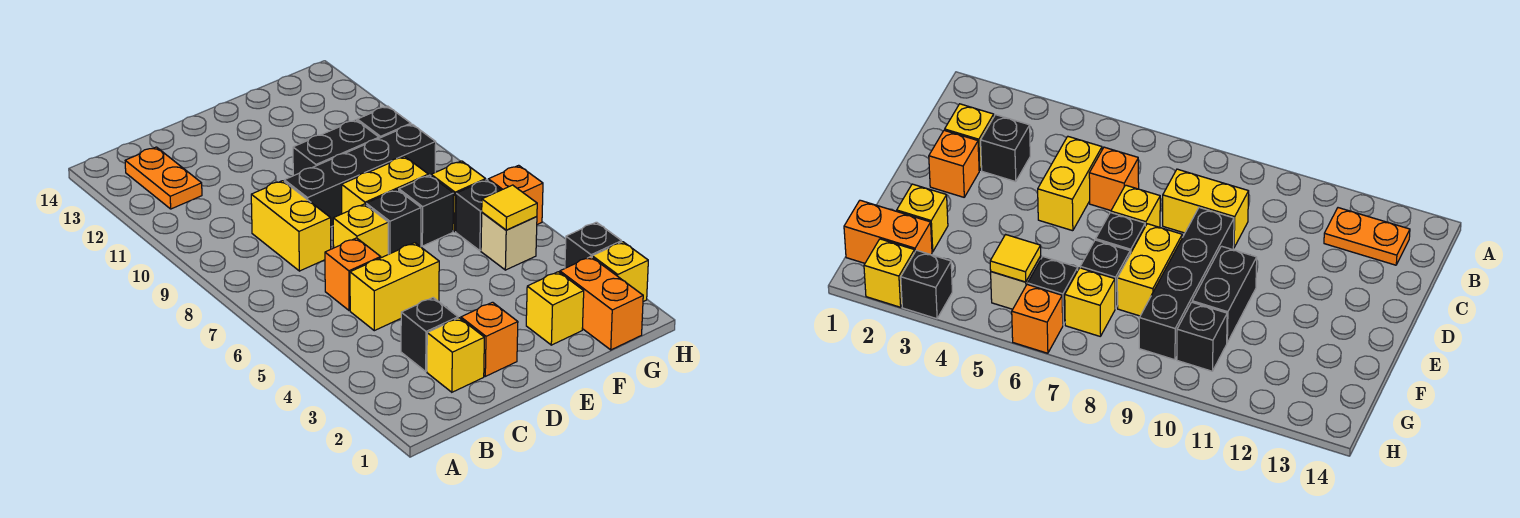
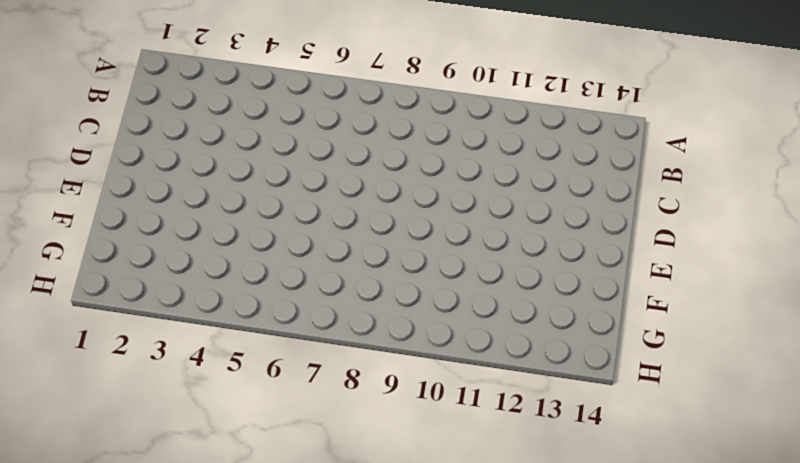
none -> orange 1x2 plate [125,147,202,209]
none -> yellow 1x1 brick [427,318,484,392]
none -> black 1x1 brick [401,298,458,371]

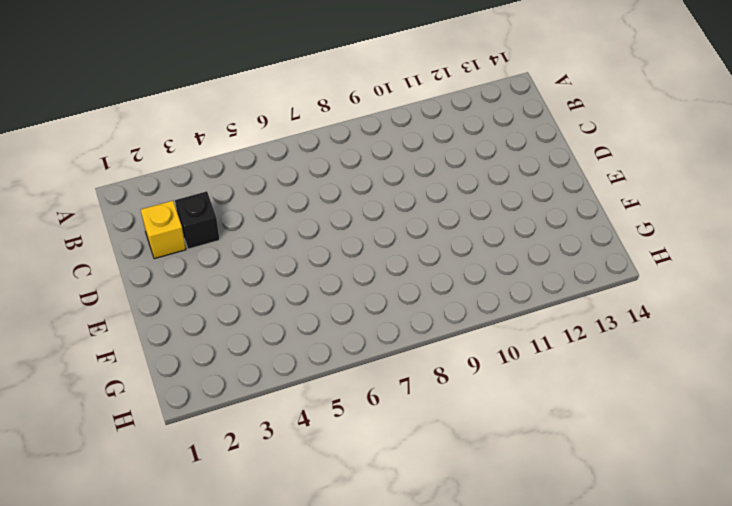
none -> orange 1x2 plate [125,147,202,209]
none -> yellow 1x2 brick [350,243,439,331]
none -> orange 1x1 brick [325,238,381,310]

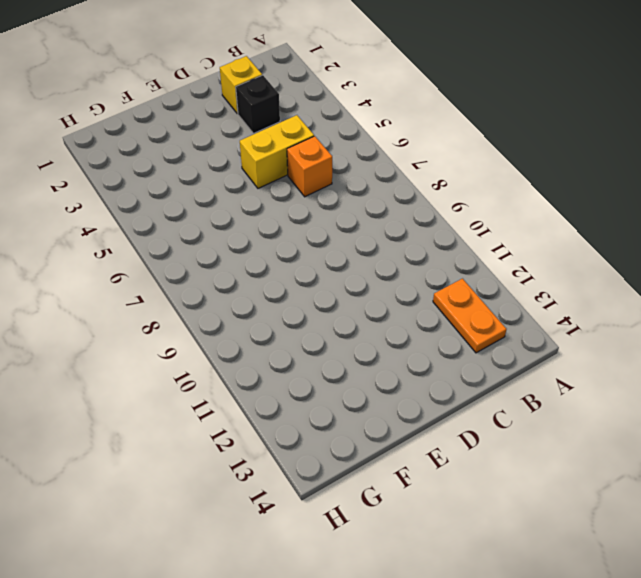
none -> yellow 1x2 brick [251,181,331,271]
none -> orange 1x1 brick [461,302,518,376]
none -> yellow 1x1 brick [333,204,388,258]

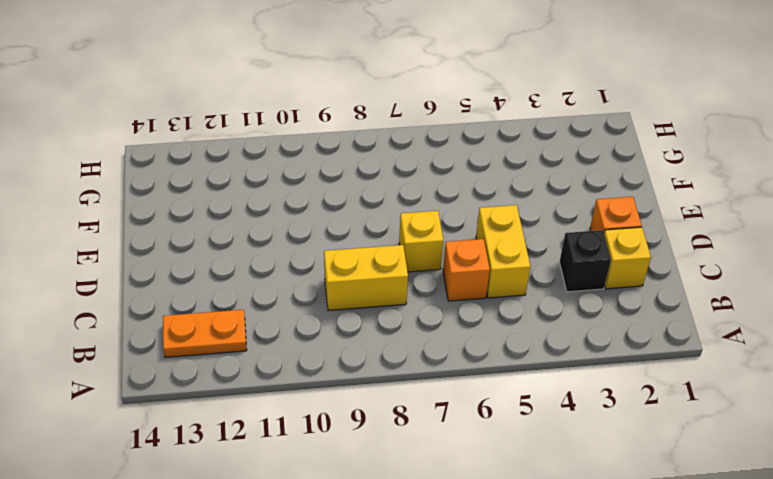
none -> black 1x4 brick [284,124,436,227]
none -> black 1x1 brick [366,190,421,254]
none -> yellow 1x2 brick [342,157,428,214]

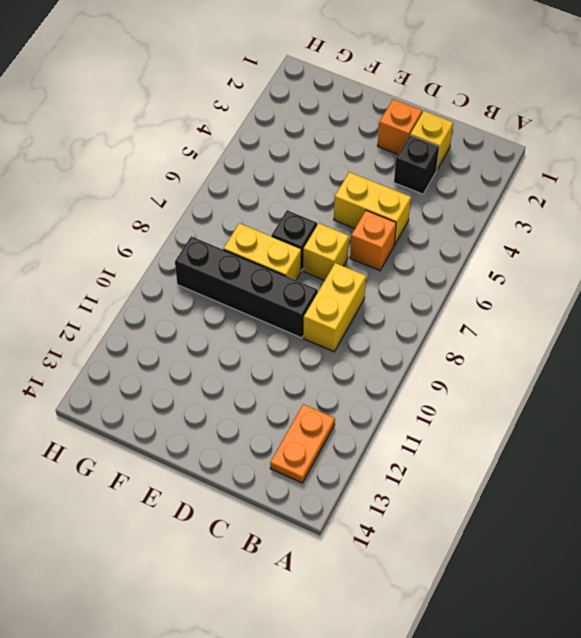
none -> black 1x2 brick [293,120,379,176]
none -> yellow 1x1 brick [526,272,584,345]
none -> black 1x1 brick [399,175,454,246]

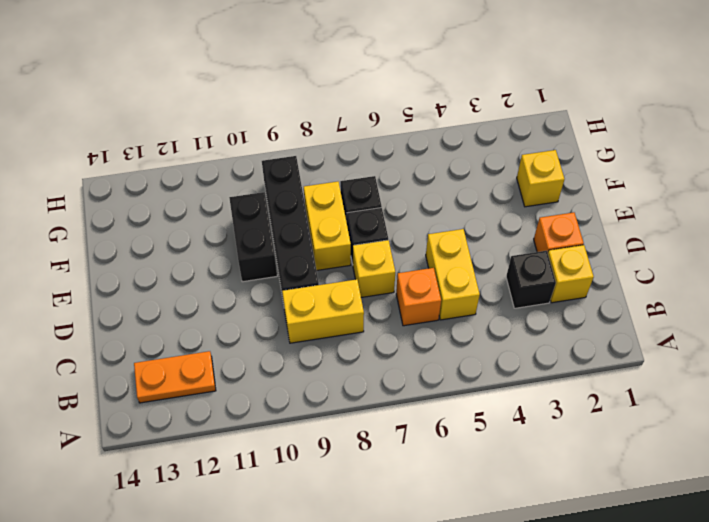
none -> orange 1x2 brick [560,257,643,350]
none -> tan 1x1 brick [481,212,537,270]
none -> black 1x1 brick [456,180,501,251]

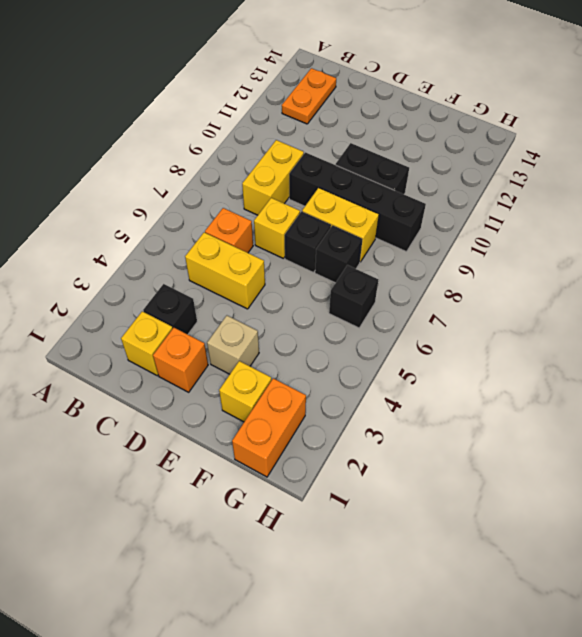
tan 1x1 brick [207,316,259,374] -> tan 1x1 brick moved to [481,212,537,270]
none -> yellow 1x1 brick [431,161,486,231]
none -> black 1x1 brick [357,106,411,138]
none -> yellow 1x1 brick [592,242,648,302]

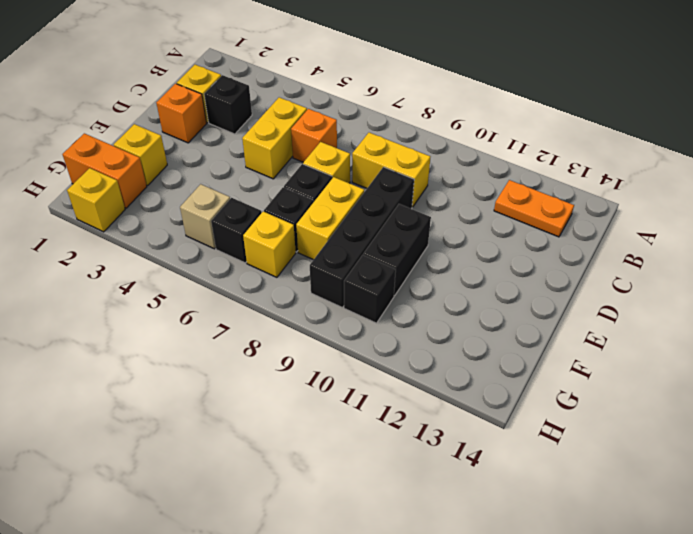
none -> black 1x1 brick [565,222,622,268]
none -> orange 1x1 brick [488,165,543,224]
none -> yellow 1x1 tile [482,185,537,230]

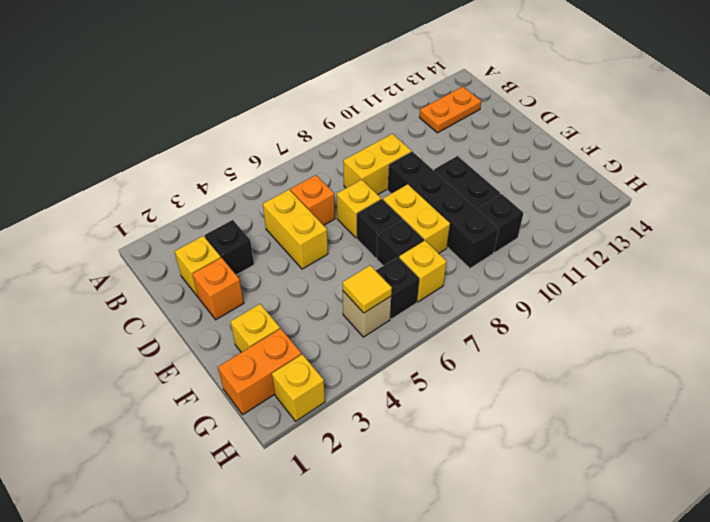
none -> black 1x1 brick [565,222,622,268]
none -> orange 1x1 brick [488,165,543,224]

